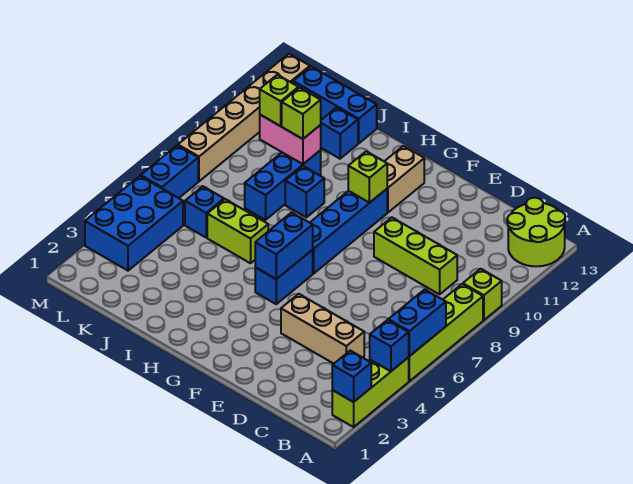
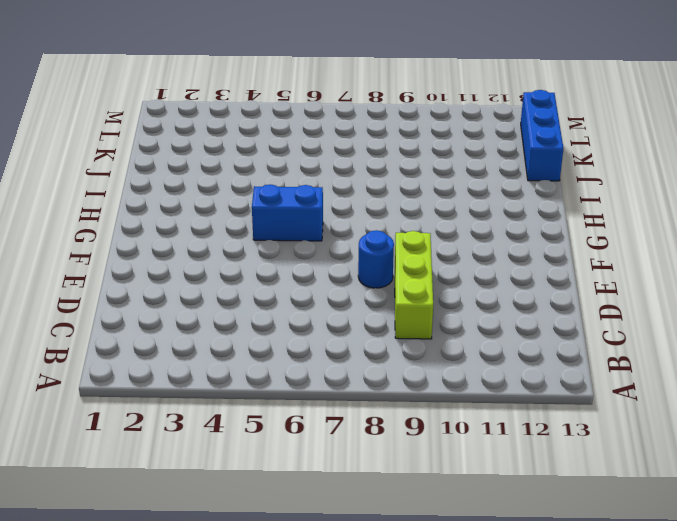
blue 1x1 round brick [358,230,394,288] -> none
none -> lime 1x3 brick [332,358,409,427]
none -> lime 1x4 brick [408,284,483,381]
none -> lime 1x1 brick [463,269,502,320]

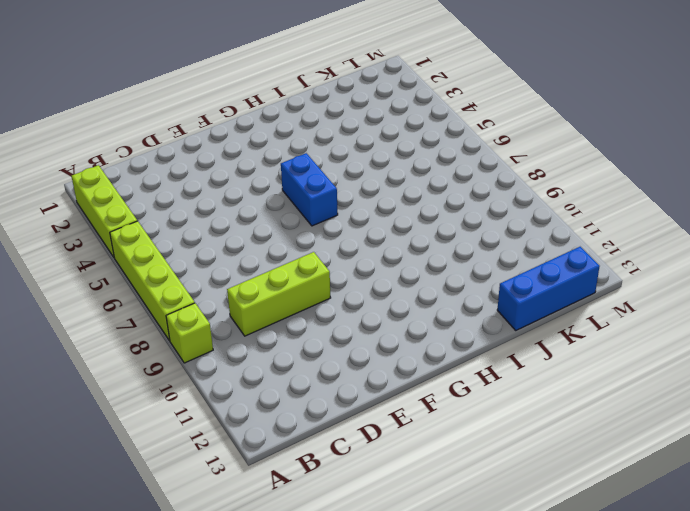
none -> lime 2x2 round brick [507,198,565,266]
none -> tan 1x3 brick [281,294,364,364]
none -> blue 1x4 brick [310,189,387,274]

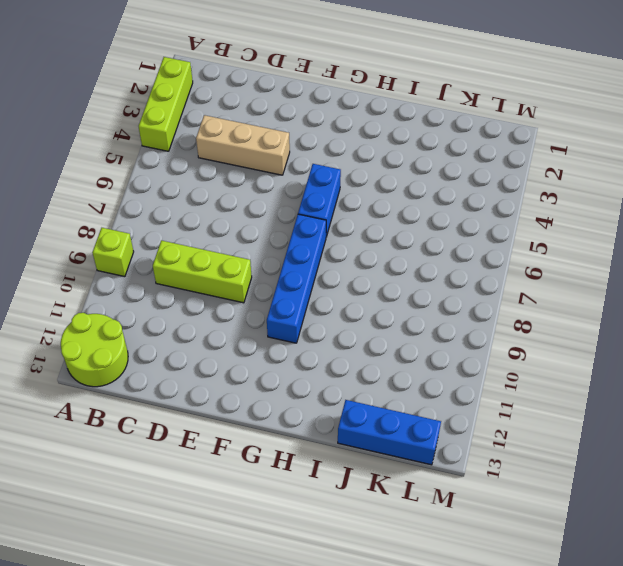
none -> lime 1x4 brick [408,284,483,381]
none -> tan 1x2 brick [384,146,424,212]
none -> lime 1x2 brick [207,199,268,263]

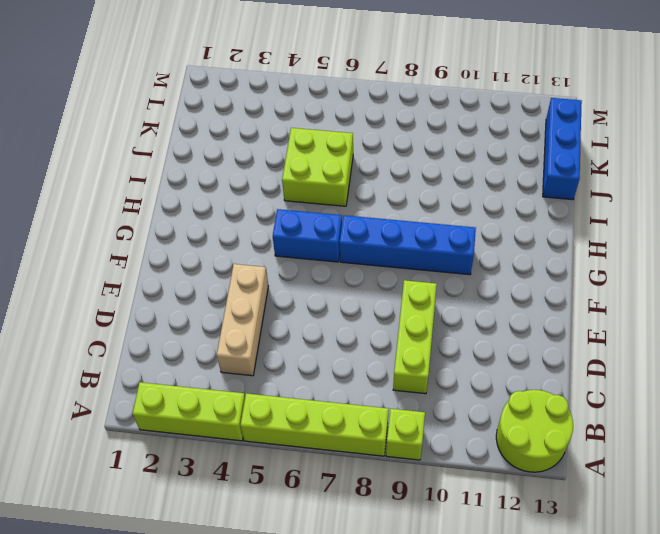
lime 2x2 brick [282,128,353,206] -> lime 1x2 brick [207,199,268,263]
none -> tan 1x2 brick [384,146,424,212]
none -> blue 1x1 brick [285,166,324,217]
none -> blue 1x3 brick [245,150,321,220]

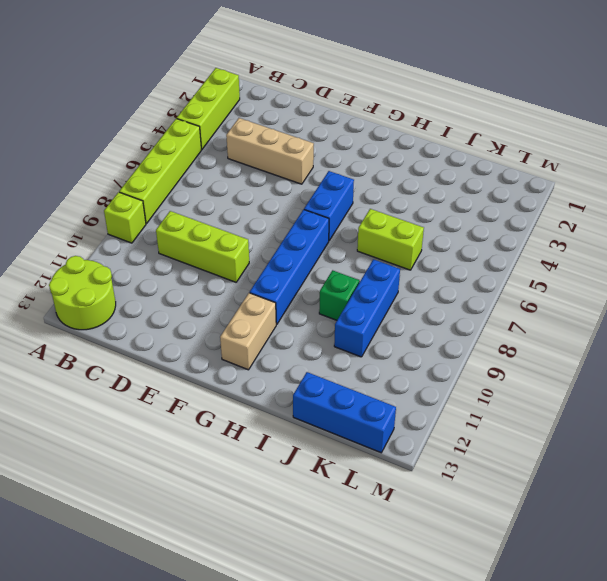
green 1x1 brick [319,270,359,320] -> blue 1x1 brick [285,166,324,217]
none -> blue 1x1 brick [321,107,358,159]
none -> blue 1x1 brick [185,186,224,237]
none -> blue 2x3 brick [85,176,183,271]

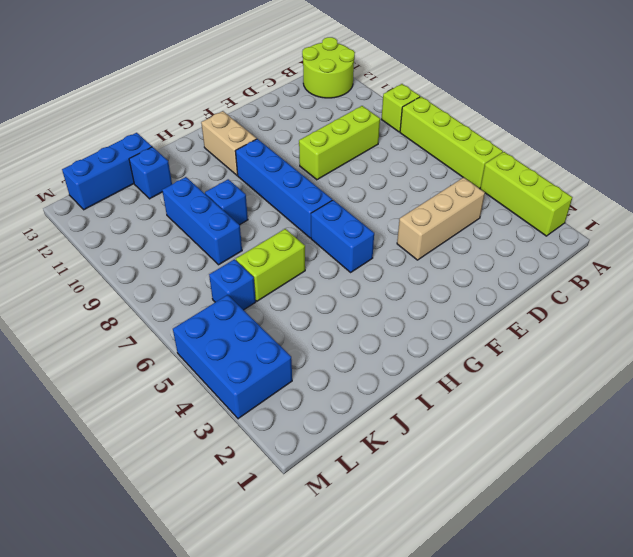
none -> blue 1x2 brick [141,145,198,198]
none -> tan 1x6 brick [178,54,310,181]
none -> blue 1x1 brick [332,351,371,402]

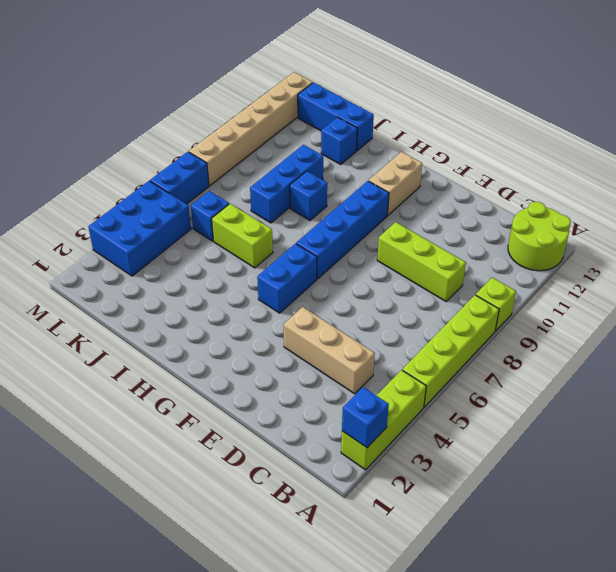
none -> blue 1x1 brick [370,320,409,371]
none -> blue 1x2 brick [388,289,446,356]
none -> blue 1x2 brick [255,212,313,279]

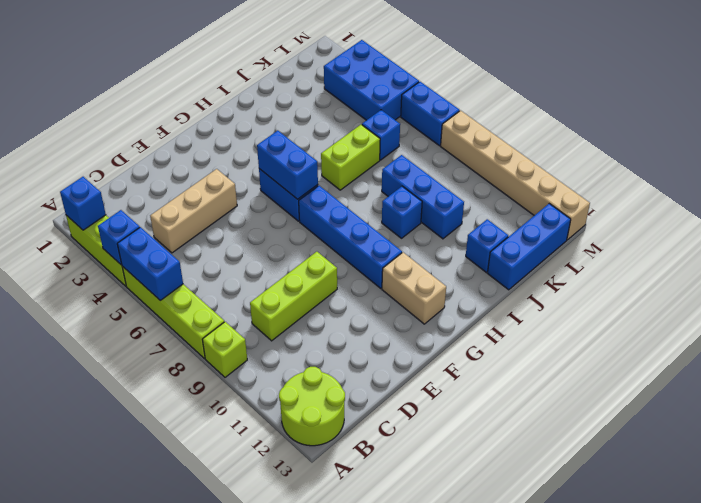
none -> lime 1x1 brick [348,151,387,203]
none -> pink 1x2 brick [260,115,321,164]
none -> lime 1x1 brick [282,88,321,139]

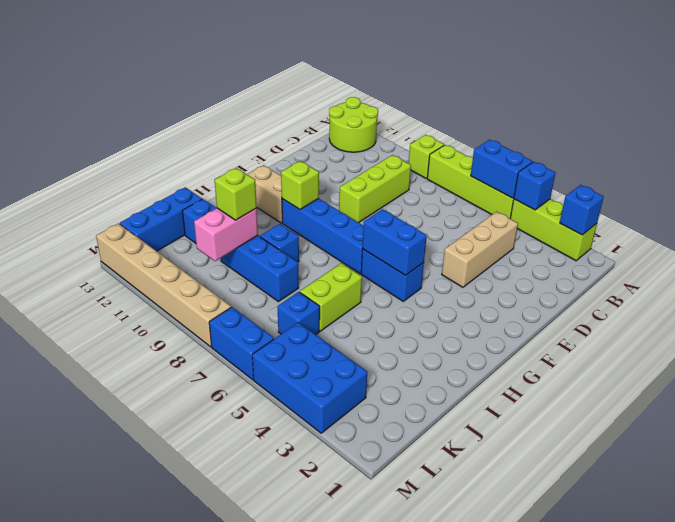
none -> lime 1x1 brick [260,75,298,126]

